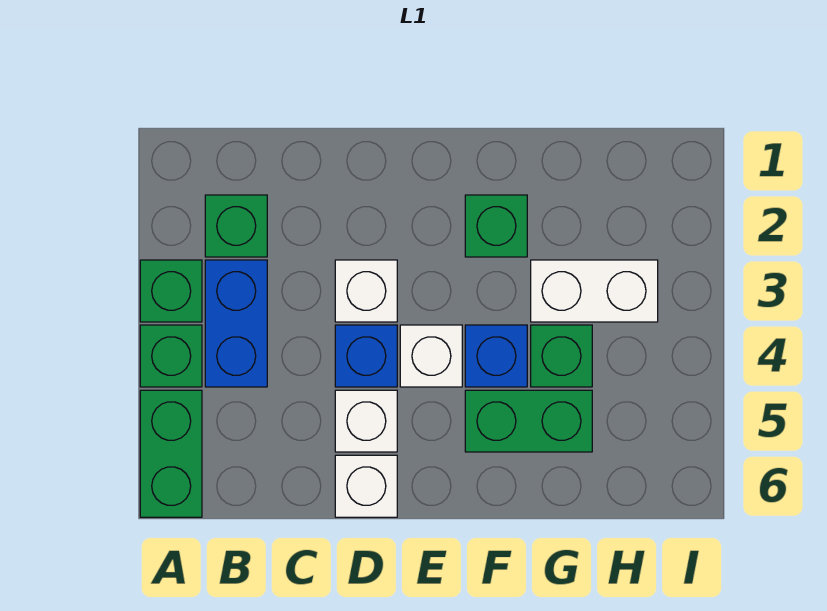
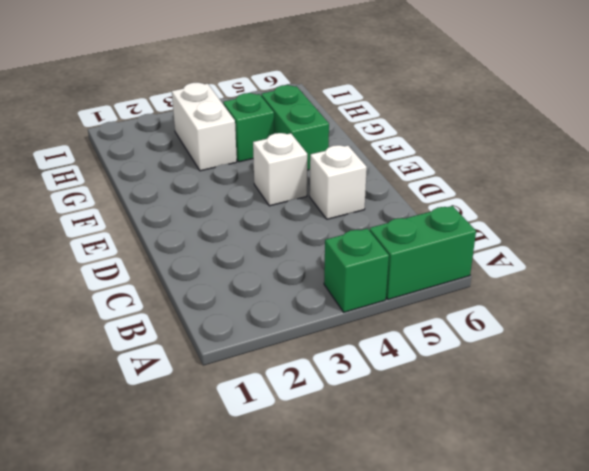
none -> green 1x1 brick [140,260,202,322]
none -> green 1x1 brick [205,195,267,257]
none -> blue 1x2 brick [205,260,267,387]

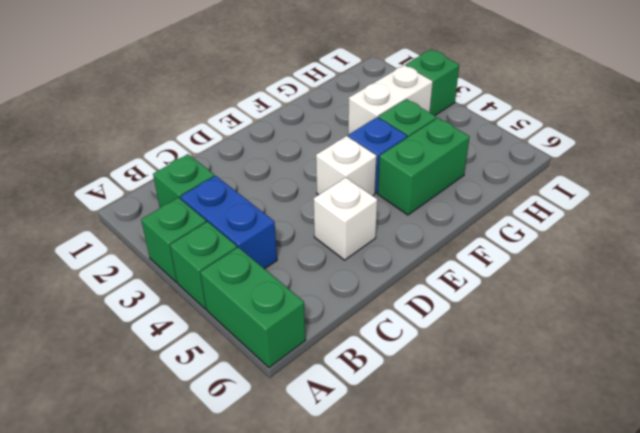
green 1x1 brick [406,50,459,116] -> green 1x1 brick moved to [465,195,527,257]
none -> white 1x1 brick [335,260,397,322]
none -> blue 1x1 brick [335,325,397,387]
none -> white 1x1 brick [335,455,397,517]

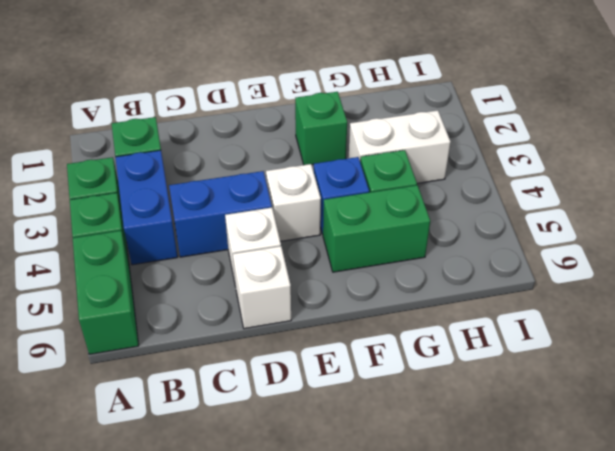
blue 1x2 brick [169,171,272,257] -> blue 1x1 brick [335,325,397,387]
none -> white 1x1 brick [335,260,397,322]

